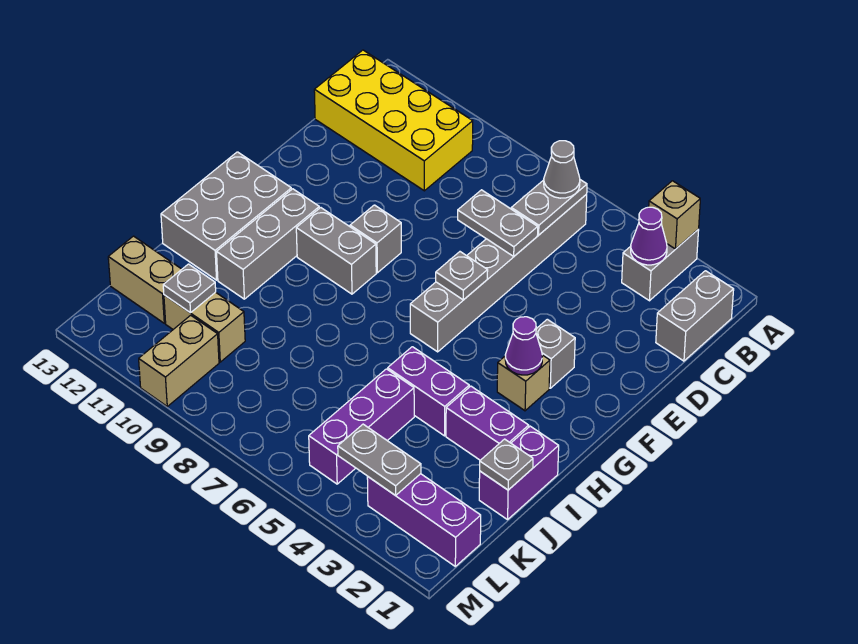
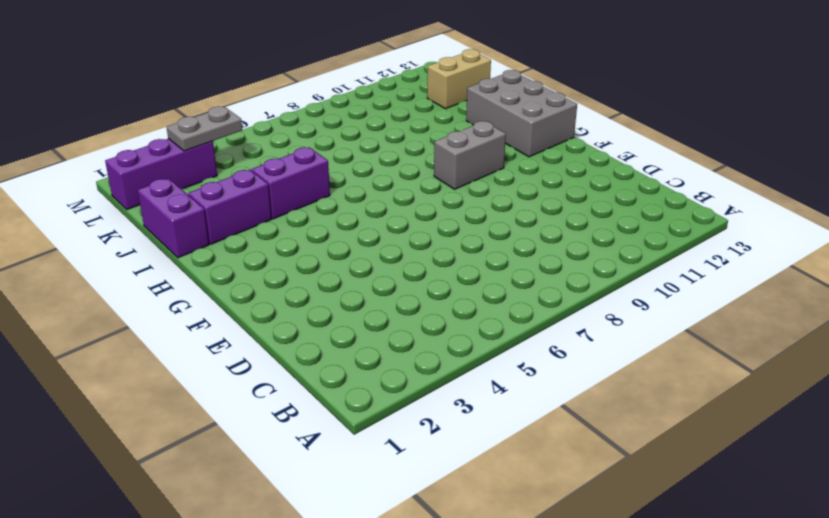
none -> grey 1x2 brick [622,229,699,301]
none -> grey 1x2 brick [656,271,734,361]
none -> grey 1x6 brick [410,194,587,352]

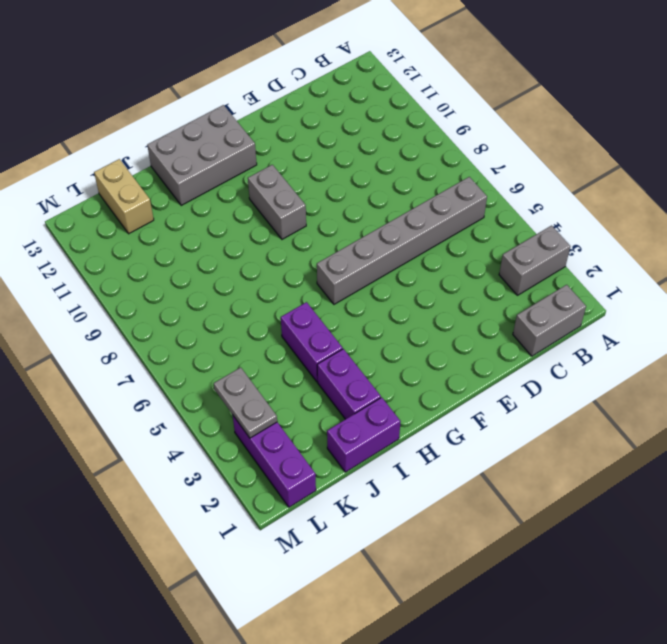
none -> yellow 2x4 brick [314,50,473,191]
none -> grey 1x1 brick [536,319,575,388]
none -> grey 1x1 brick [350,205,401,273]

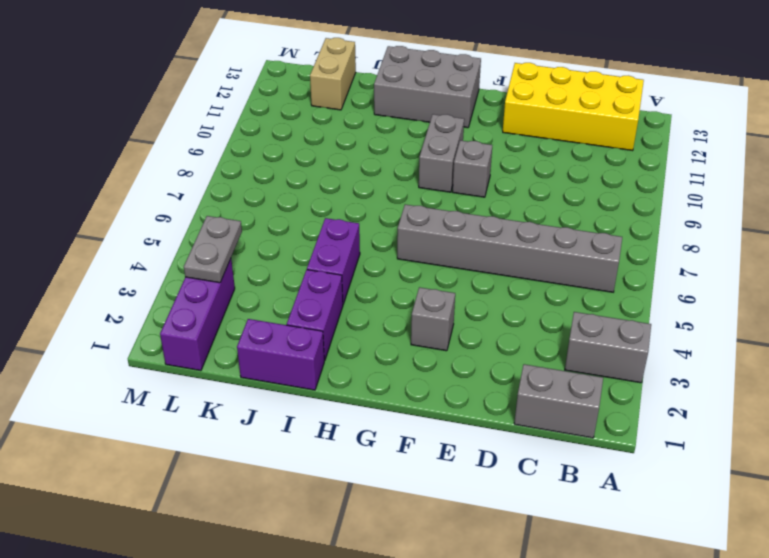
yellow 2x4 brick [503,63,644,151] -> yellow 2x4 brick turned to [314,50,473,191]
none -> tan 1x1 brick [497,355,550,411]
none -> grey 1x3 brick [217,189,319,299]
none -> purple 1x3 brick [309,369,414,484]

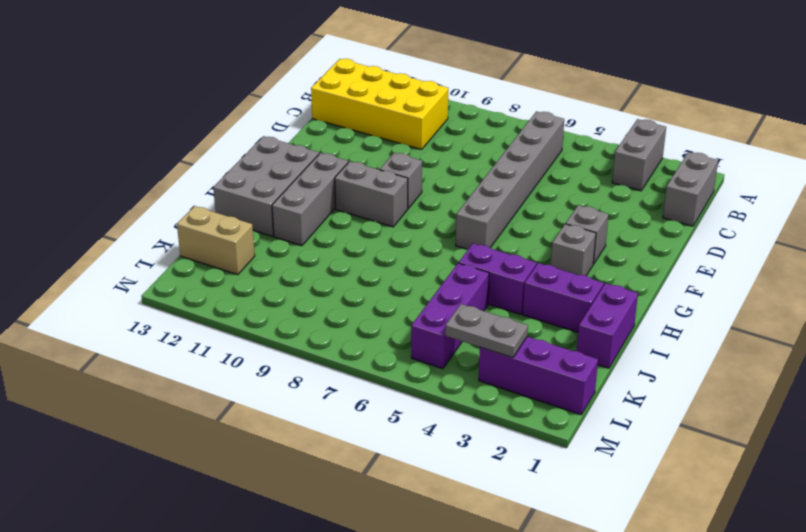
grey 1x1 brick [551,224,596,275] -> tan 1x1 brick [497,355,550,411]
none -> tan 1x2 brick [164,292,245,362]
none -> tan 1x2 brick [139,315,219,406]
none -> tan 1x1 brick [649,181,700,249]

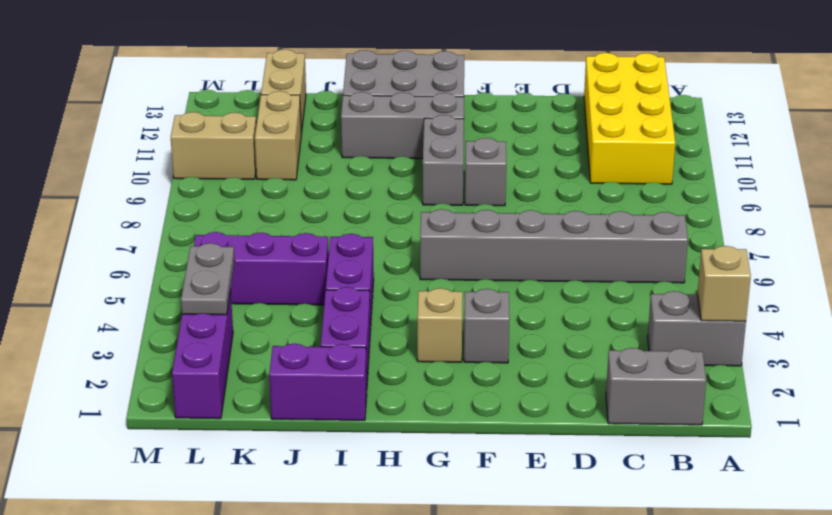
none -> purple 1x1 cone [631,207,667,265]
none -> grey 1x2 plate [511,180,587,235]
none -> grey 1x2 plate [458,190,538,256]

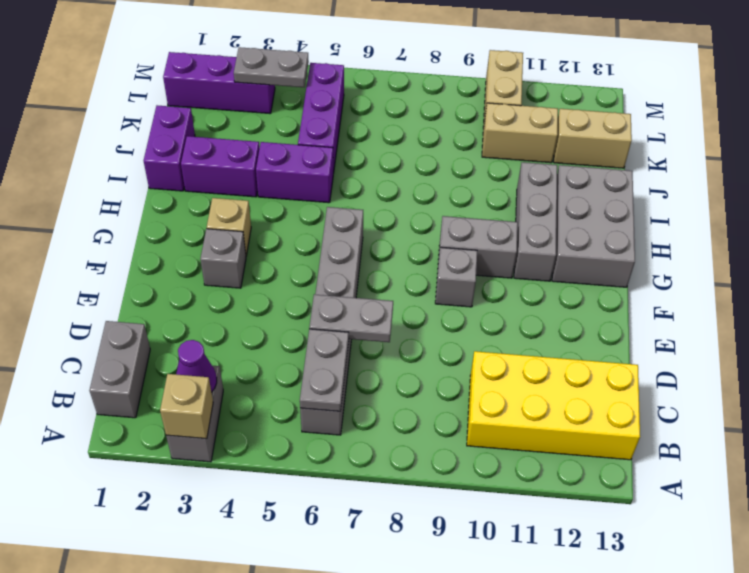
none -> grey 1x1 plate [436,252,488,300]
none -> purple 1x1 cone [505,317,542,375]
none -> grey 1x1 plate [480,439,533,490]

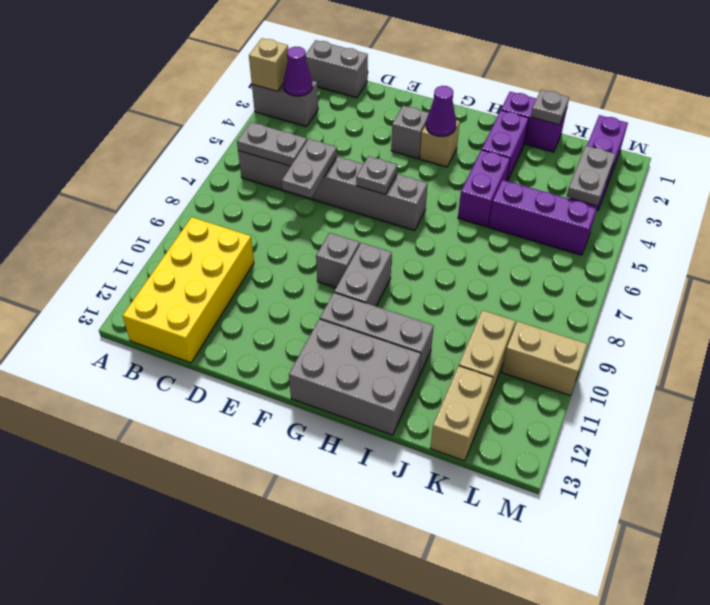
none -> grey 1x1 plate [163,264,216,313]
none -> grey 1x1 cone [544,141,580,198]

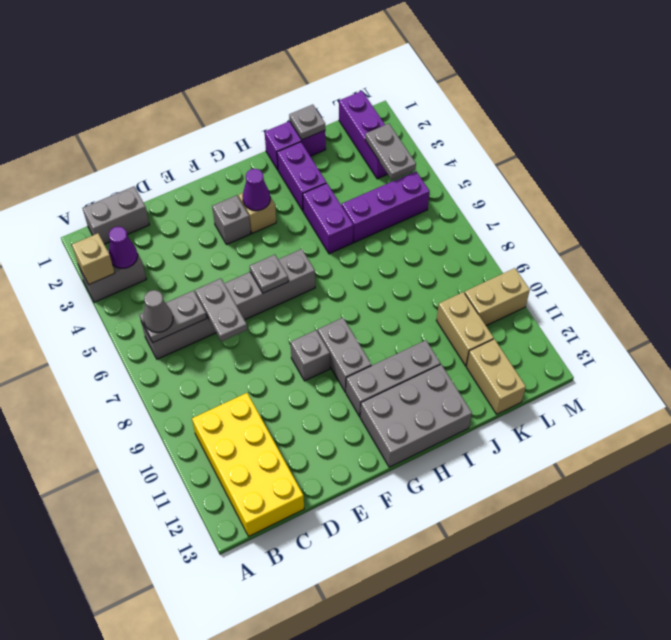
none -> grey 1x1 plate [163,264,216,313]

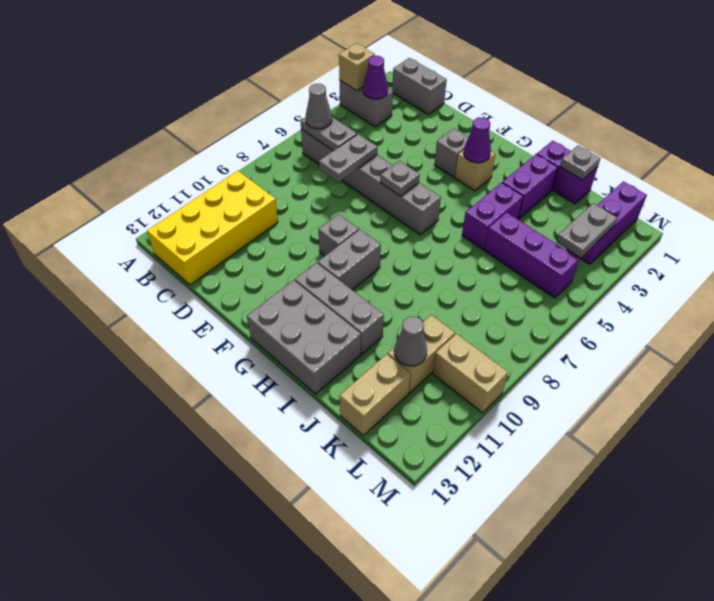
grey 1x1 cone [394,317,427,366] -> grey 1x1 plate [163,264,216,313]

